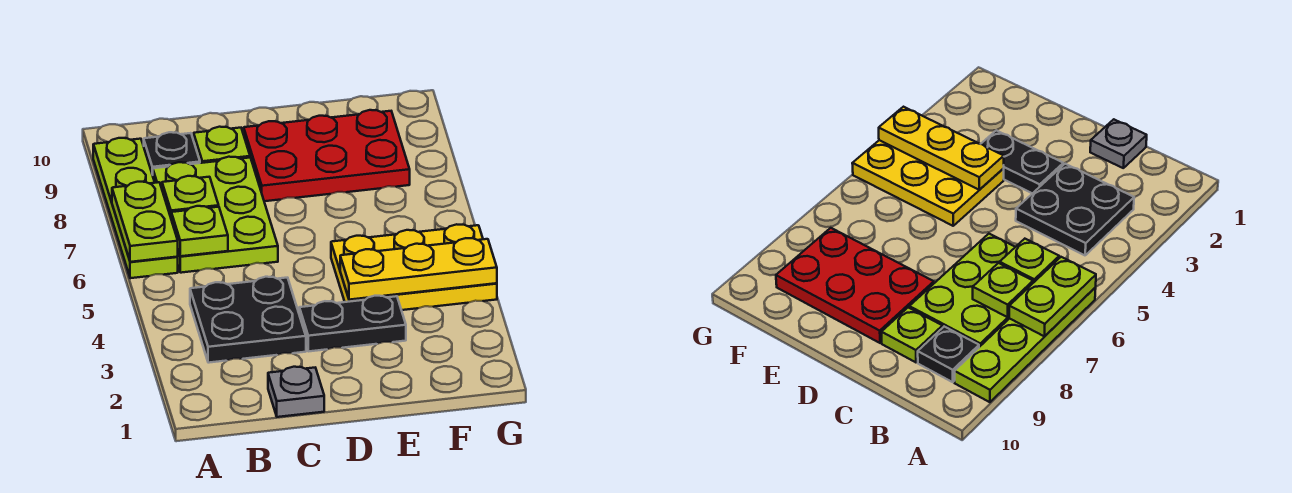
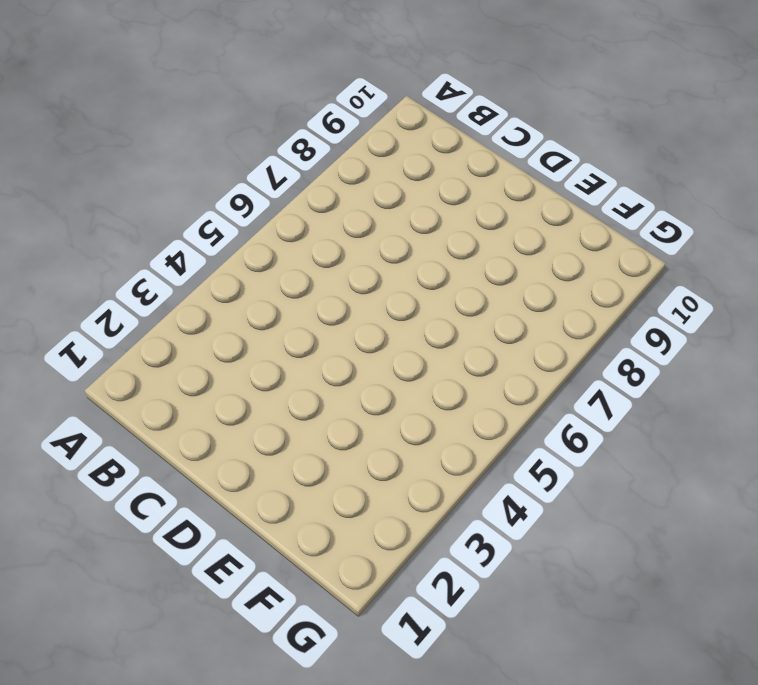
none -> lime 1x4 plate [93,138,178,278]
none -> black 2x2 plate [190,277,306,363]
none -> lime 2x3 plate [153,157,278,273]

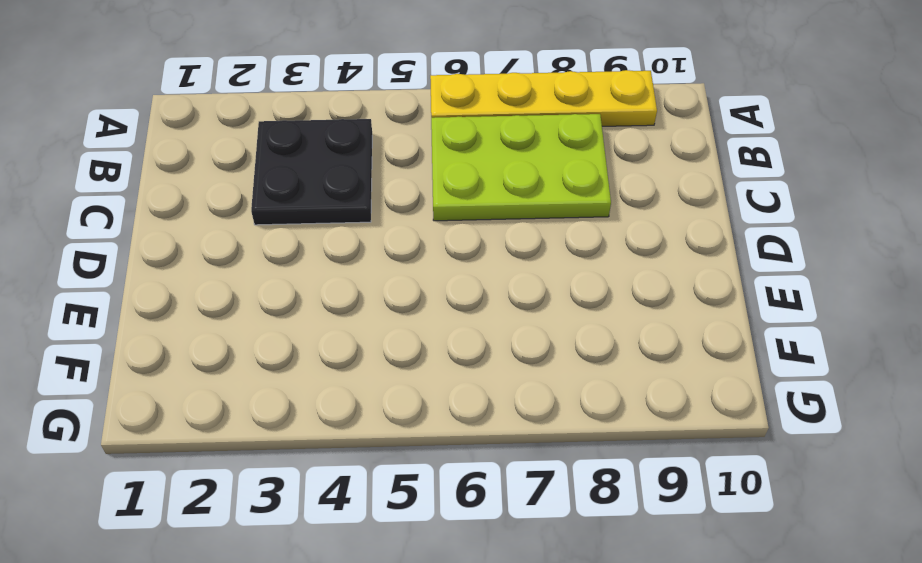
yellow 1x4 plate [430,70,657,126] -> lime 1x4 plate [93,138,178,278]
none -> black 1x1 plate [144,132,200,175]
none -> grey 1x1 plate [268,367,324,417]
none -> lime 1x1 plate [194,127,250,163]

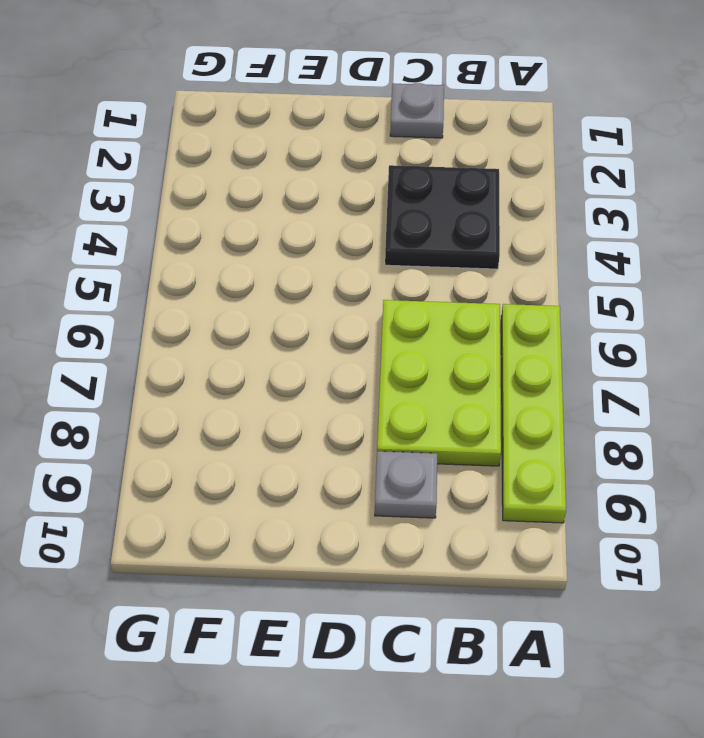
grey 1x1 plate [375,451,437,518] -> lime 1x1 plate [194,127,250,163]
none -> black 1x1 plate [144,132,200,175]
none -> black 1x2 plate [299,296,406,351]
none -> red 2x3 plate [244,110,410,201]

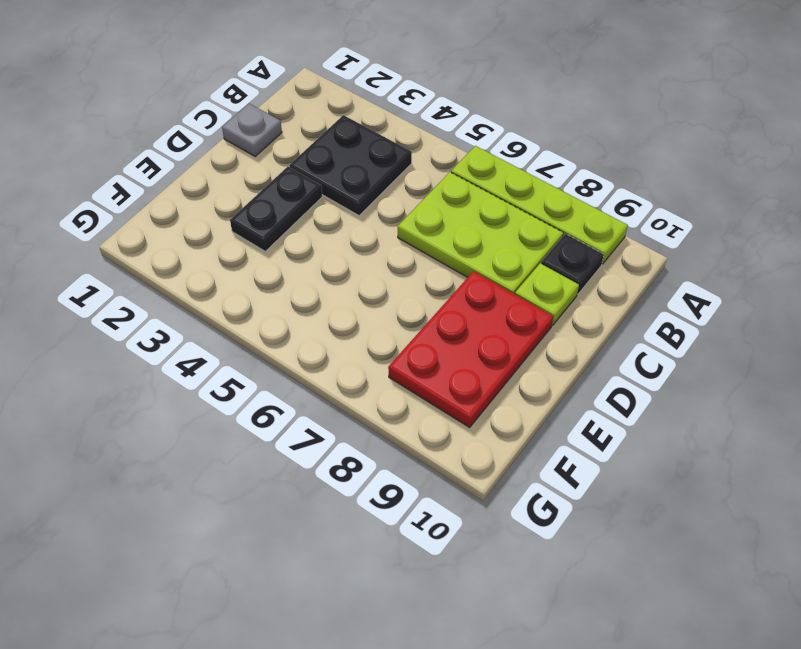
none -> yellow 2x3 plate [331,224,497,310]
none -> lime 1x2 plate [112,182,178,262]
none -> lime 1x1 plate [171,206,228,256]

